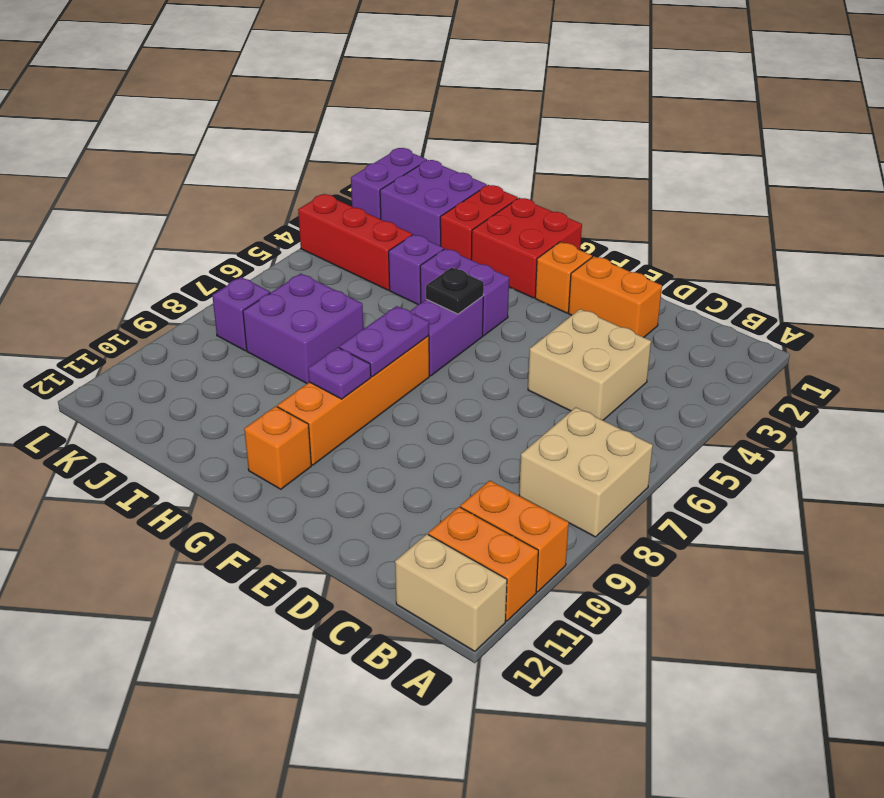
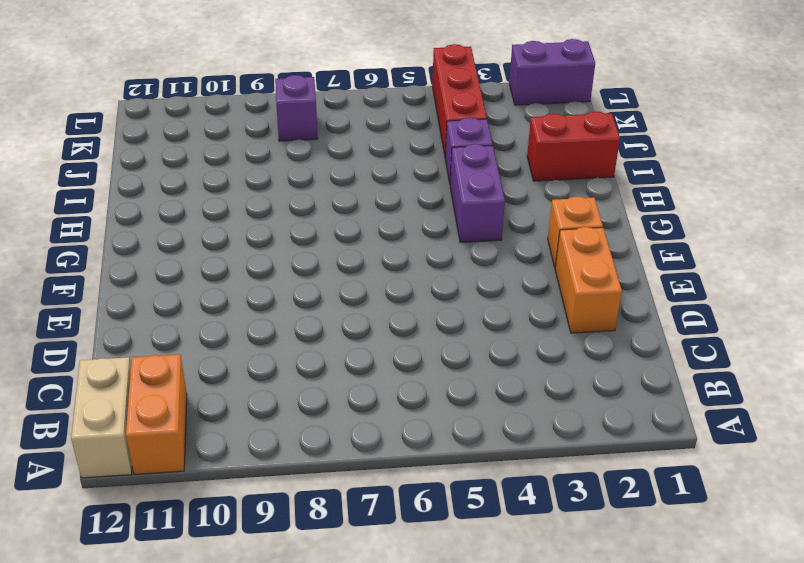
none -> tan 2x2 brick [519,407,653,537]
none -> orange 1x2 brick [460,481,569,592]
none -> tan 2x2 brick [528,309,651,420]

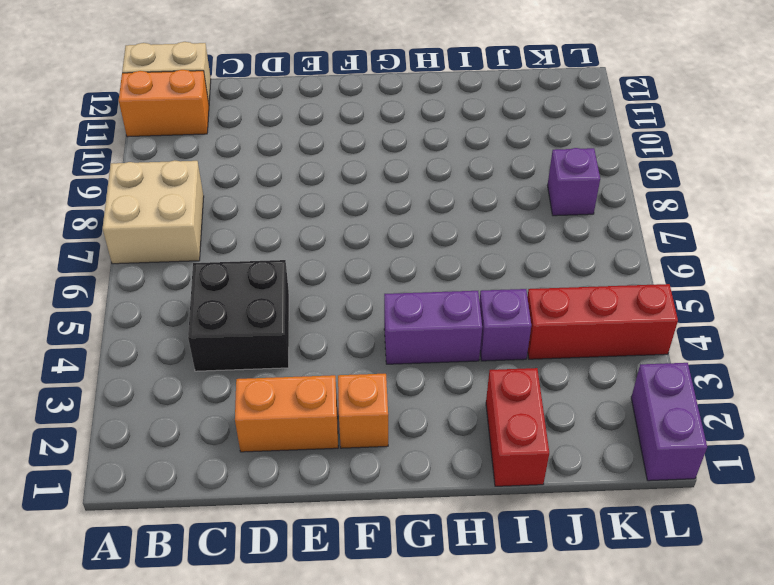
black 2x2 brick [188,260,289,371] -> tan 2x2 brick [528,309,651,420]
none -> orange 1x2 brick [460,481,569,592]
none -> red 2x2 brick [471,198,582,298]
none -> purple 1x2 brick [410,296,483,376]

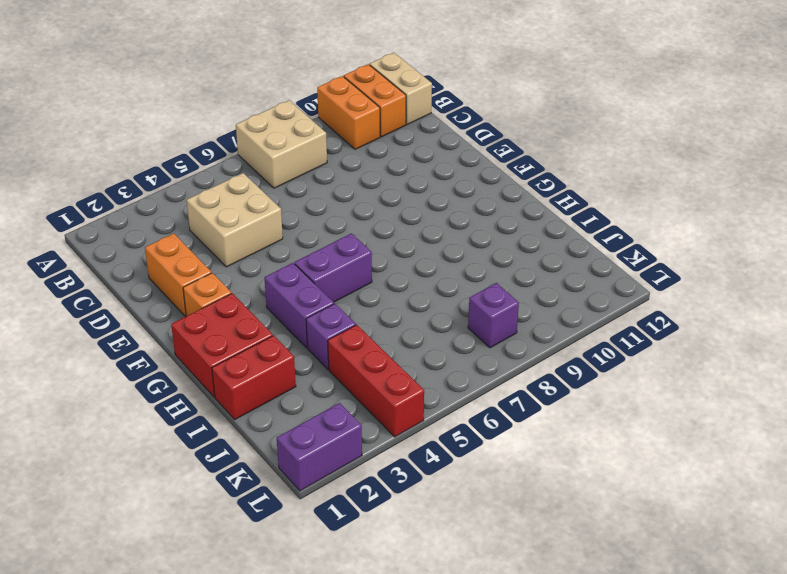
none -> orange 1x4 brick [277,336,429,465]
none -> orange 1x1 brick [244,406,311,489]
none -> purple 2x2 brick [243,274,363,384]

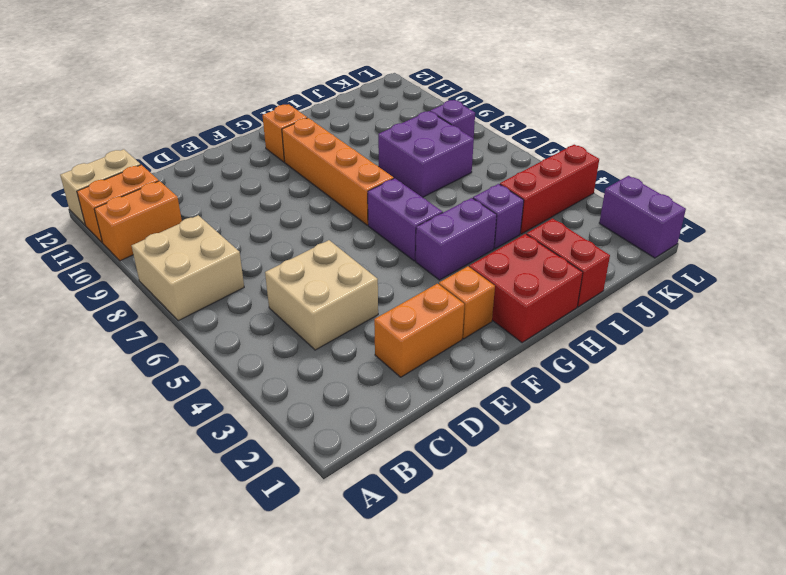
none -> purple 2x2 brick [380,160,487,246]
none -> black 1x1 plate [426,267,484,314]
none -> purple 1x2 plate [339,306,429,377]

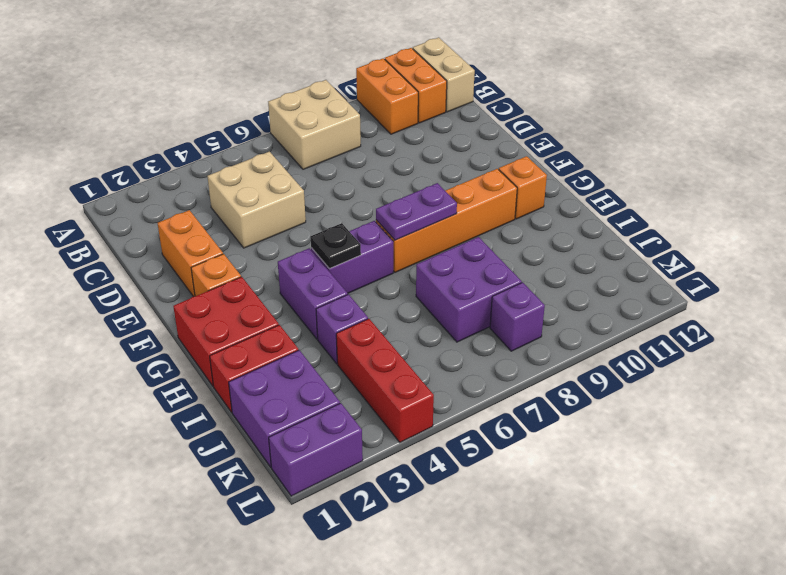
none -> purple 1x1 plate [308,347,371,399]

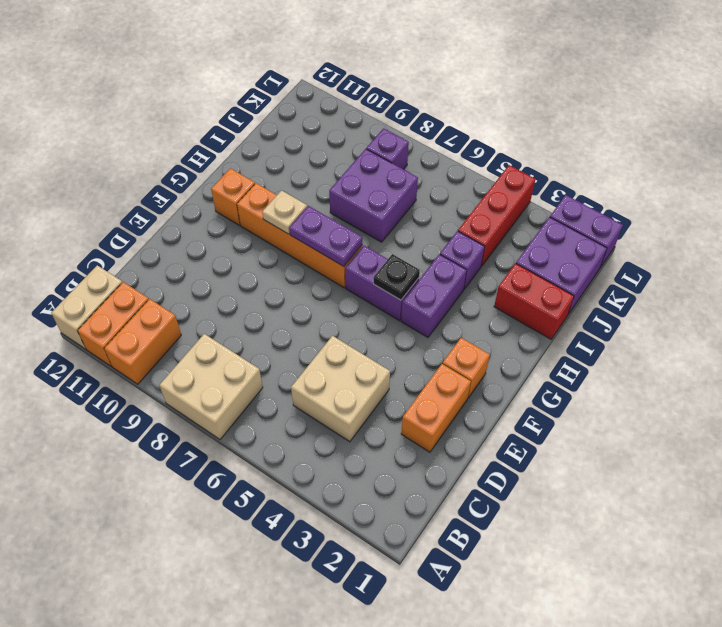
tan 1x1 plate [262,190,307,234] -> purple 1x1 plate [308,347,371,399]
none -> red 2x2 brick [471,198,582,298]

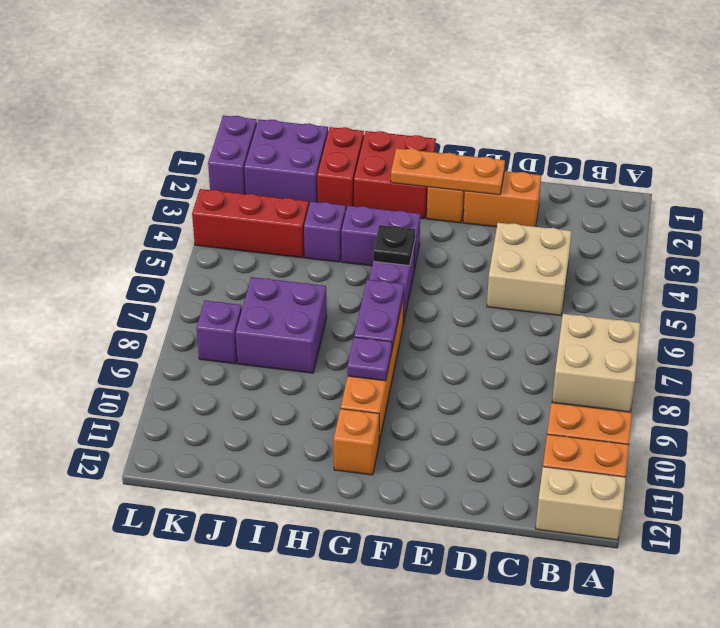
orange 1x3 plate [391,148,505,195] -> none

